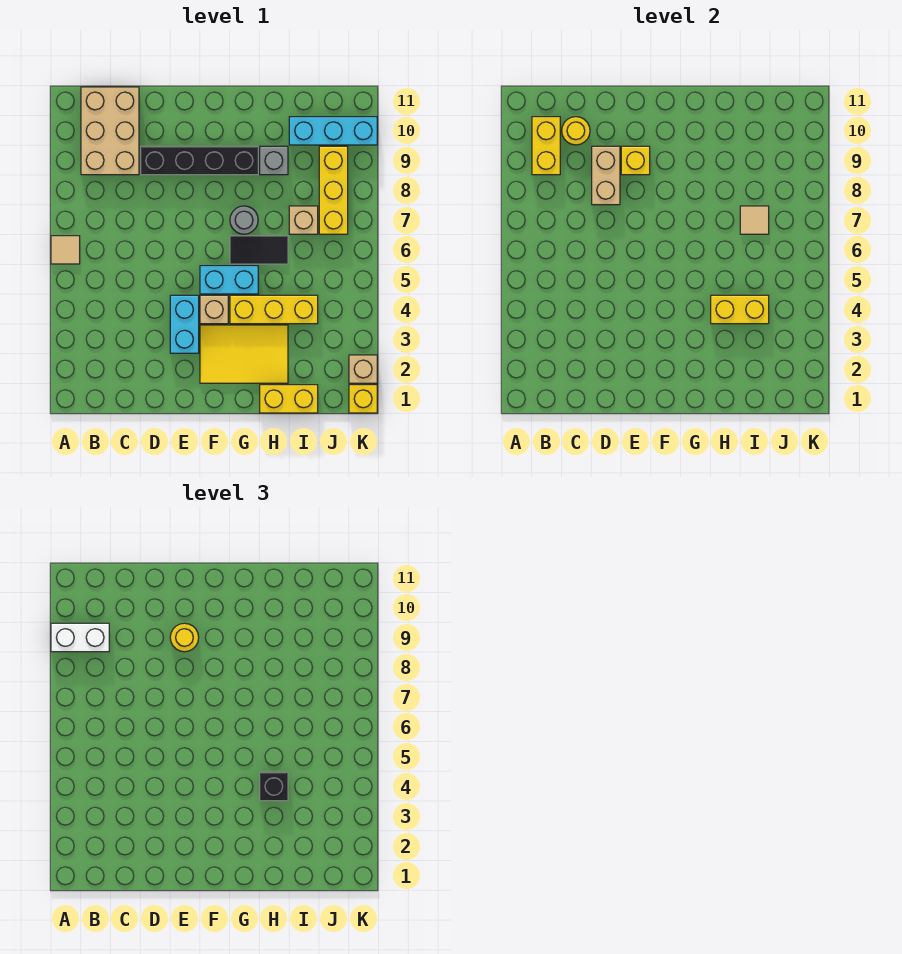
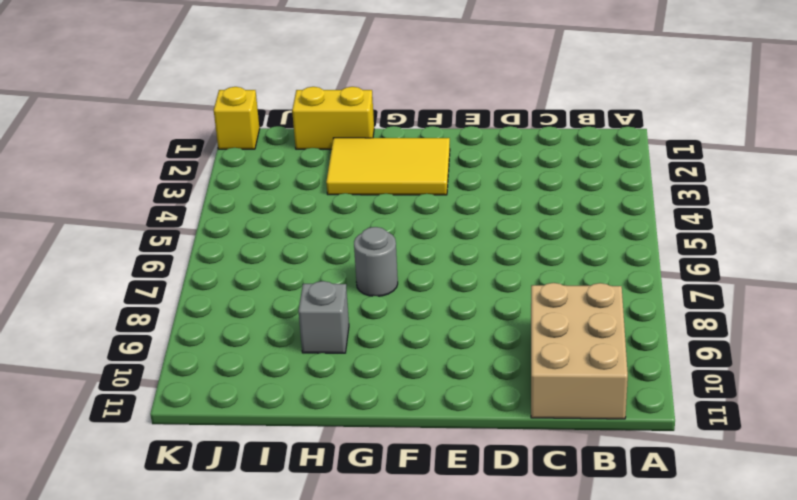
none -> tan 1x1 tile [51,236,80,264]
none -> black 1x4 brick [141,146,258,175]
none -> cyan 1x2 brick [170,295,199,353]

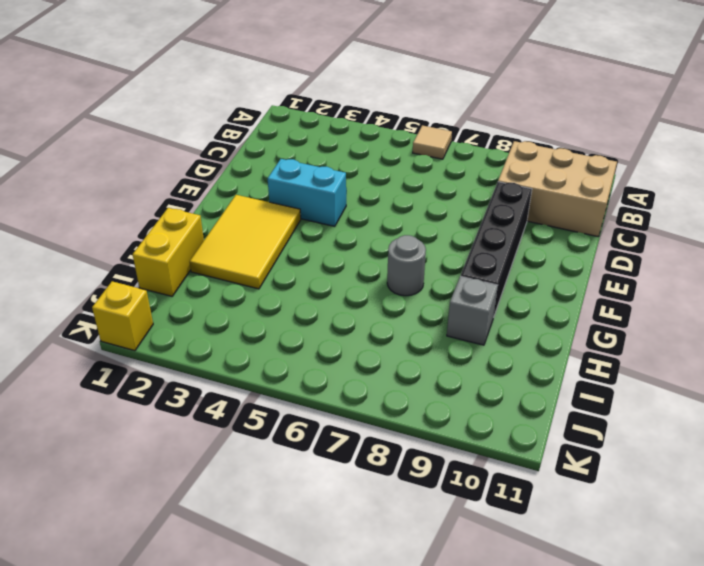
none -> tan 1x1 brick [200,295,228,324]
none -> cyan 1x2 brick [200,266,258,294]
none -> yellow 1x3 brick [230,295,318,324]

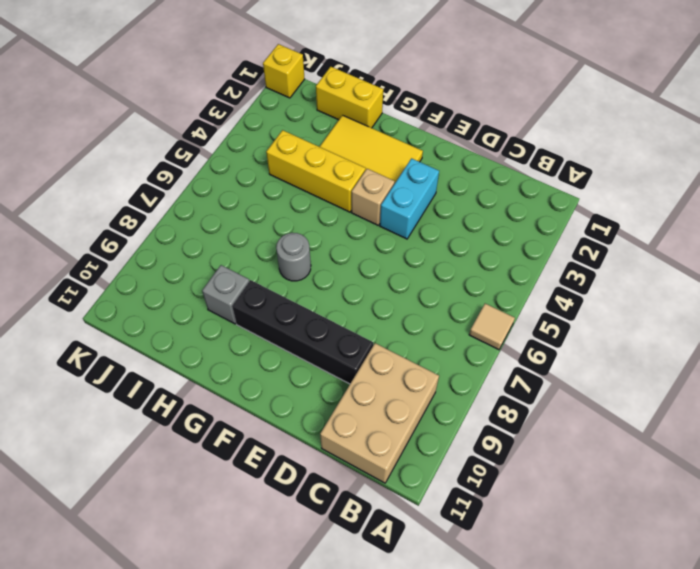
none -> cyan 1x2 brick [200,266,258,294]
none -> black 1x2 tile [230,236,288,264]
none -> tan 1x1 brick [289,206,318,234]

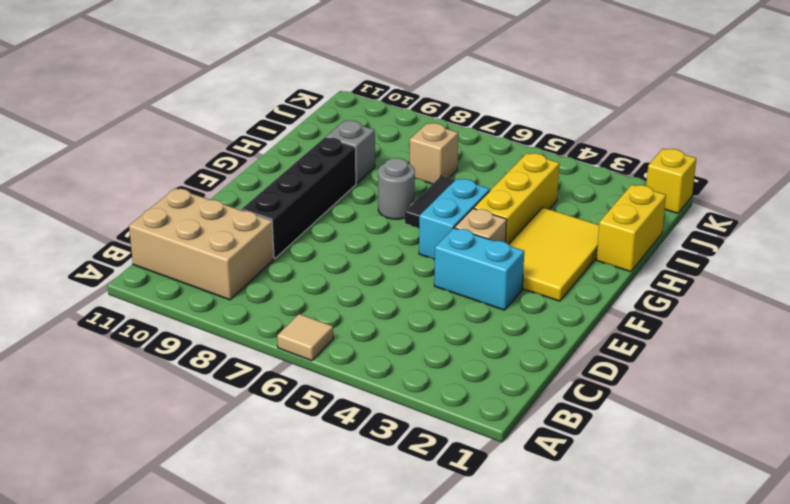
none -> cyan 1x3 brick [289,117,377,145]
none -> yellow 1x3 brick [319,146,348,234]
none -> tan 1x1 brick [349,355,377,383]

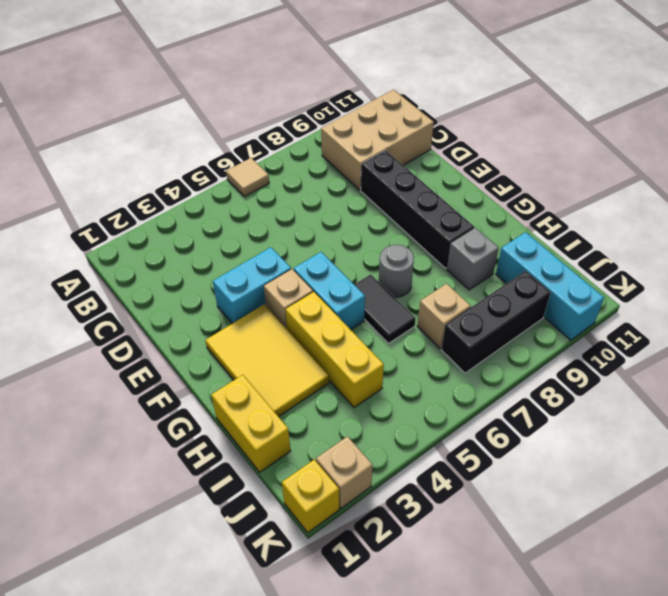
black 1x3 brick [441,271,551,373] -> yellow 1x3 brick [319,146,348,234]
none -> yellow 1x2 brick [532,117,560,175]
none -> yellow 1x1 round brick [562,117,590,145]
none -> tan 1x2 brick [592,146,620,205]

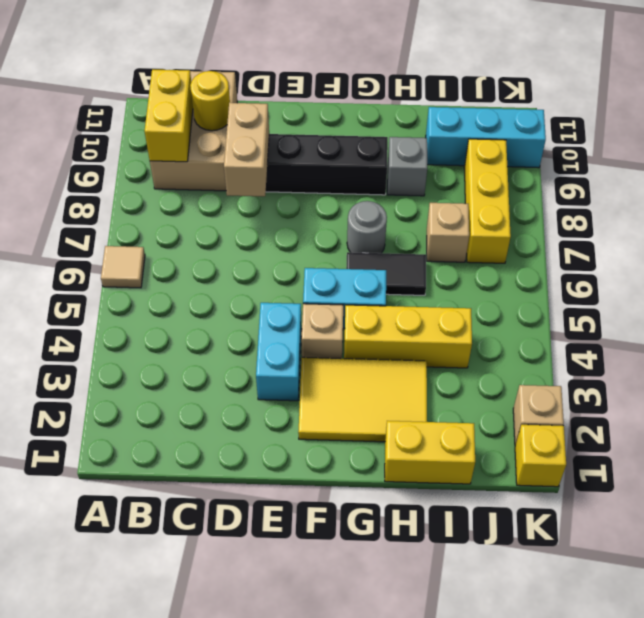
none -> yellow 1x1 brick [621,146,650,175]
none -> yellow 1x2 brick [711,295,769,324]
none -> tan 1x1 tile [740,206,769,234]

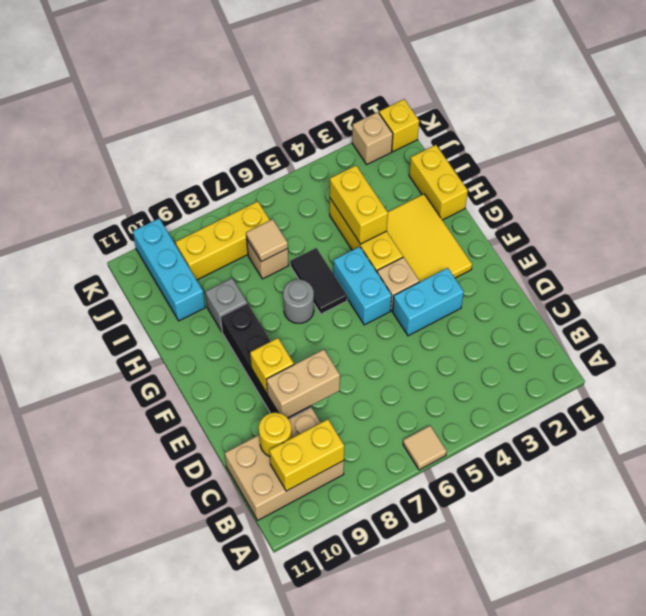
none -> white 1x2 brick [51,623,109,652]
none -> yellow 1x1 round brick [170,623,199,652]
none -> black 1x1 brick [260,772,288,801]

